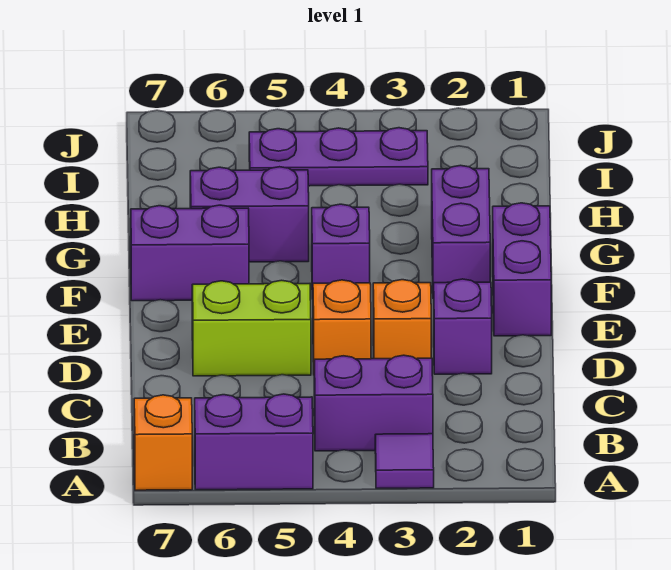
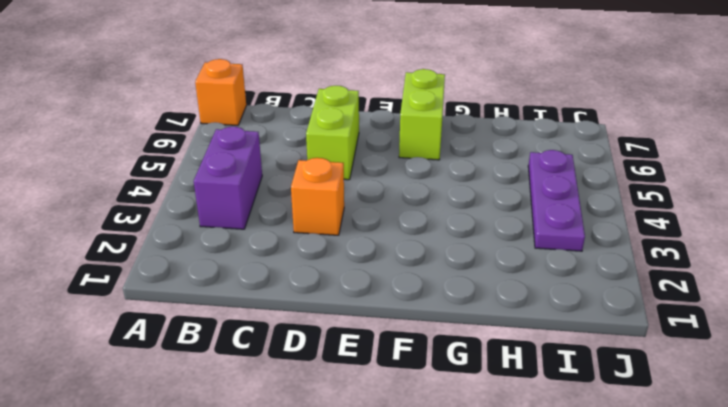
lime 1x2 brick [399,69,445,160] -> purple 1x2 brick [131,205,249,301]
none -> purple 1x1 tile [375,434,434,488]
none -> purple 1x2 brick [195,394,313,490]
none -> purple 1x1 brick [434,279,492,374]

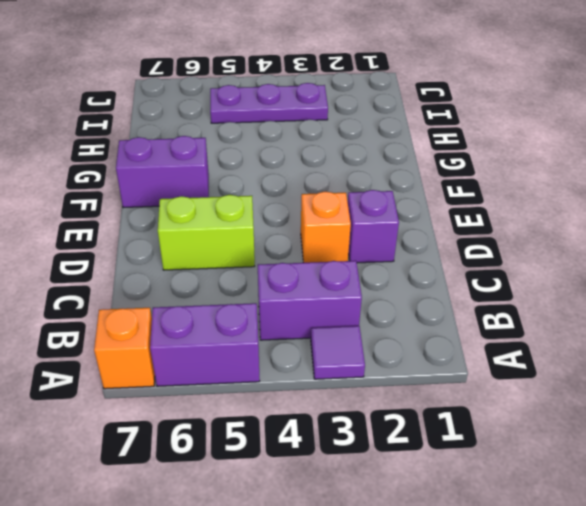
none -> orange 1x1 brick [313,280,371,362]
none -> purple 1x2 brick [493,203,551,336]
none -> purple 1x2 brick [432,165,490,299]

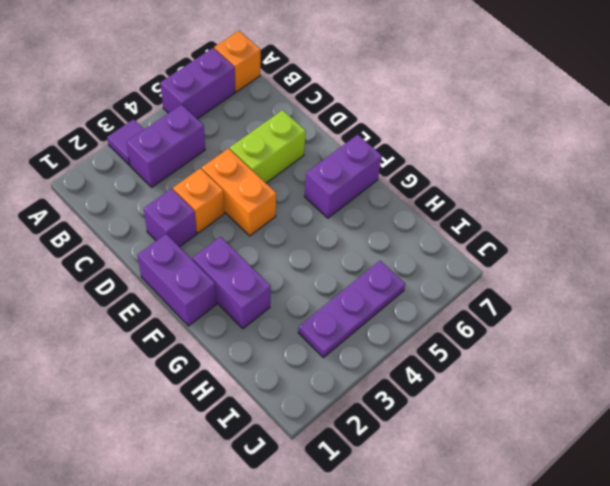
orange 1x2 brick [202,148,276,236] -> orange 1x1 brick [313,280,371,362]
none -> purple 1x1 brick [312,204,370,299]
none -> purple 1x2 brick [190,167,309,262]

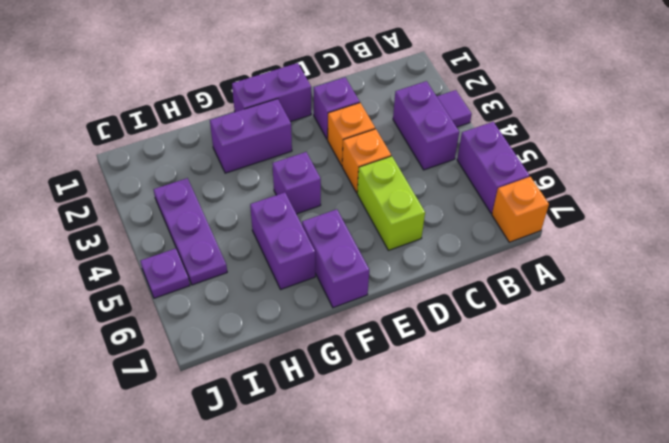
purple 1x1 plate [140,248,190,298] -> none

